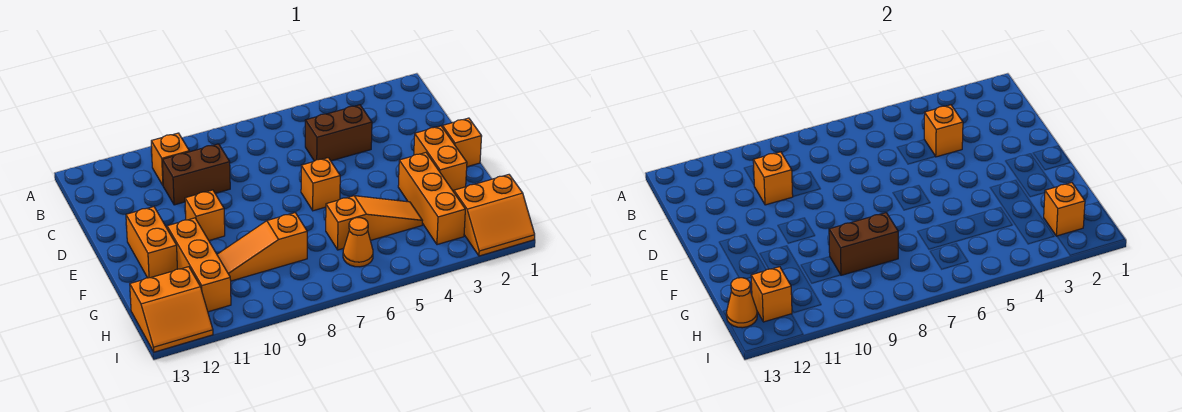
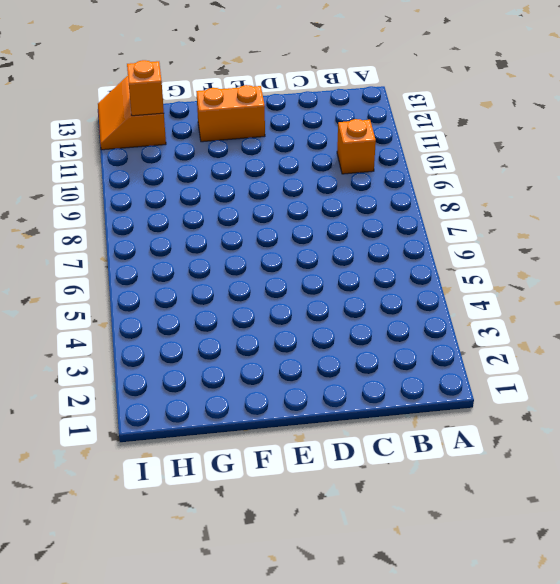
none -> brown 1x2 brick [305,105,372,161]
none -> brown 1x2 brick [162,144,230,205]
none -> orange 1x1 brick [442,118,482,167]

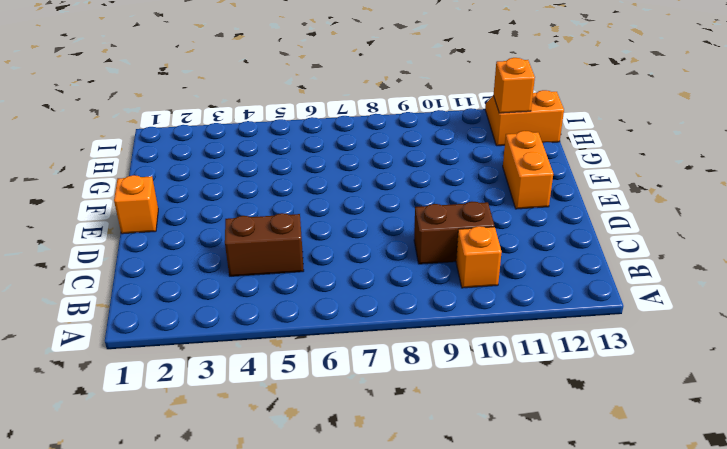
none -> orange 1x2 brick [414,126,467,192]
none -> orange 1x1 brick [301,158,340,211]
none -> orange 1x1 brick [185,190,225,240]

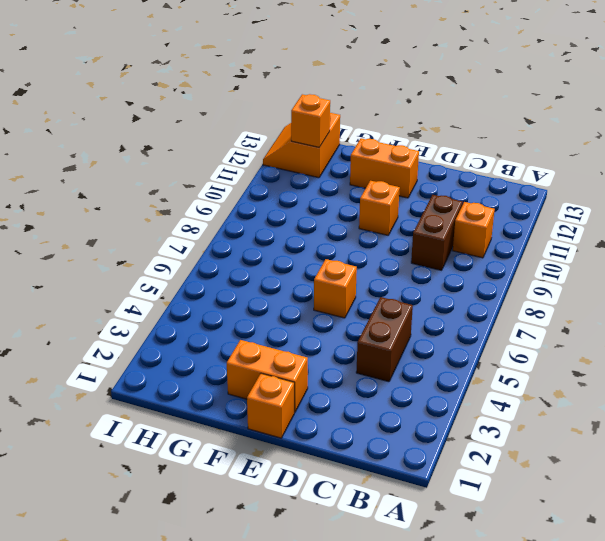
none -> orange 1x3 brick [398,153,465,245]
none -> orange 1x3 brick [167,218,231,312]
none -> orange 1x3 slope [326,196,422,250]

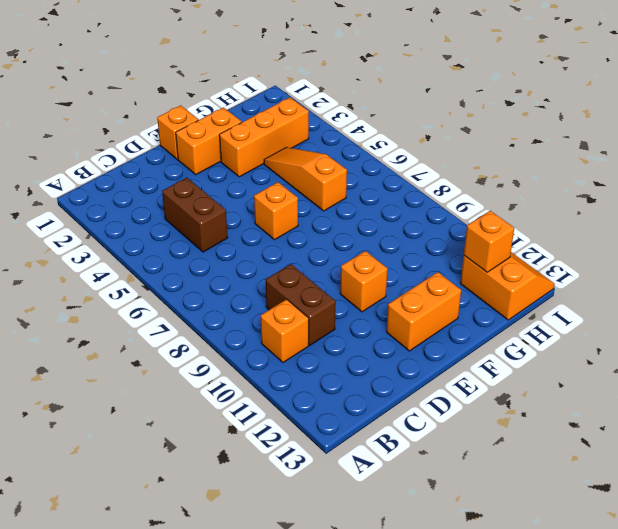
none -> orange 1x3 brick [167,218,231,312]
none -> orange 1x3 slope [217,213,307,281]
none -> orange 2x2 slope [454,175,535,256]

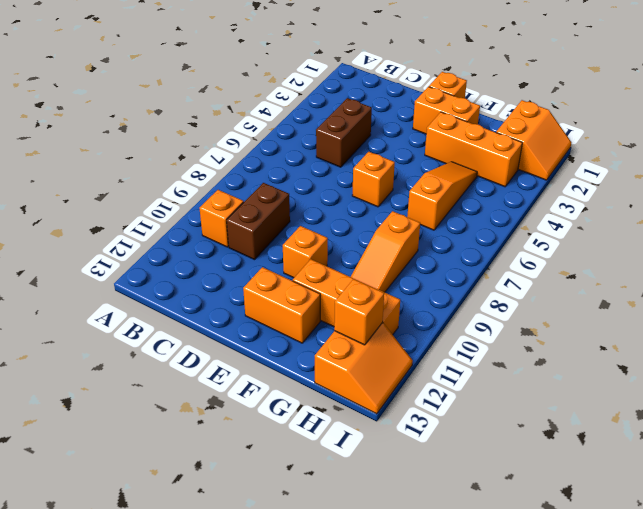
none -> orange 1x1 cone [343,218,373,267]
none -> orange 1x1 brick [924,105,963,157]
none -> orange 1x1 brick [753,152,793,205]

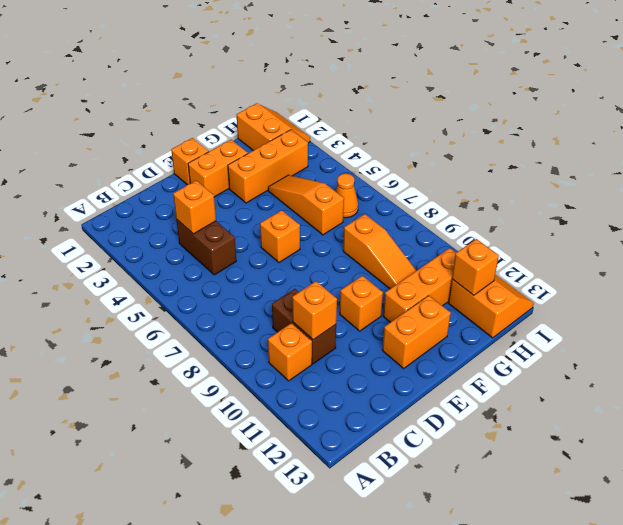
none -> brown 1x2 brick [829,213,898,275]
none -> orange 1x1 brick [1044,183,1085,236]
none -> orange 1x1 cone [726,278,757,328]

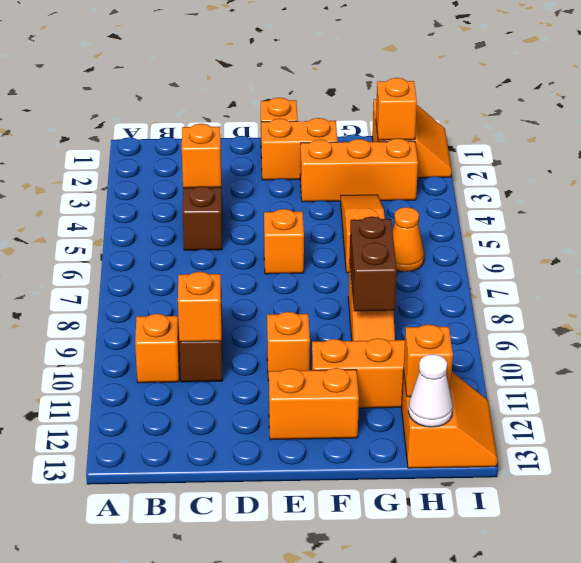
white 1x1 cone [408,354,453,427] -> orange 1x1 cone [726,278,757,328]

